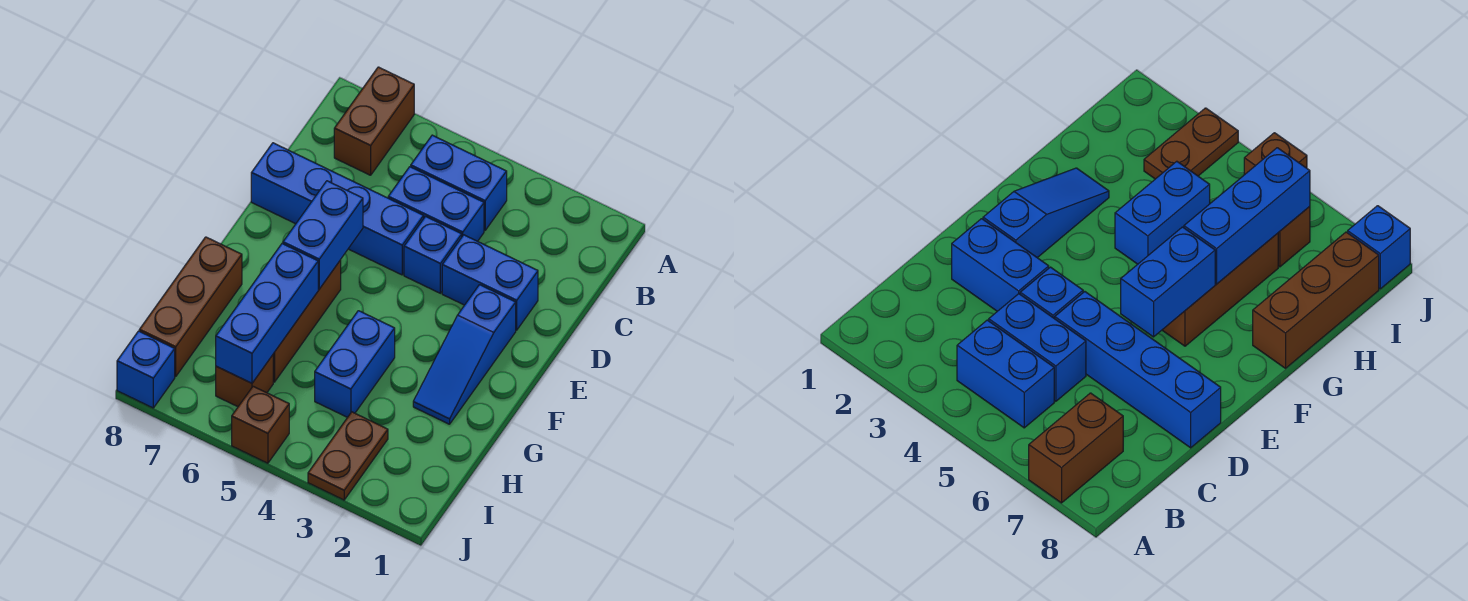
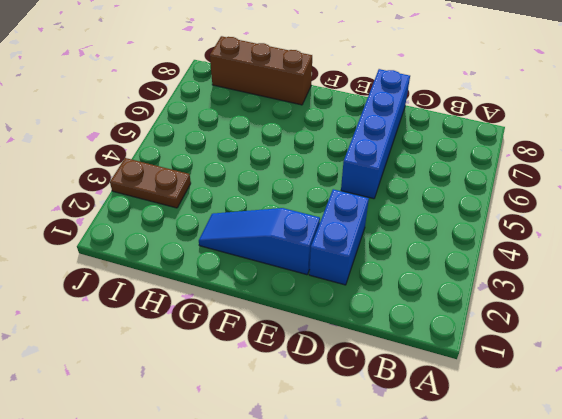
none -> brown 1x2 brick [334,67,414,175]
none -> blue 1x2 brick [411,135,507,230]
none -> blue 1x2 brick [388,167,484,241]

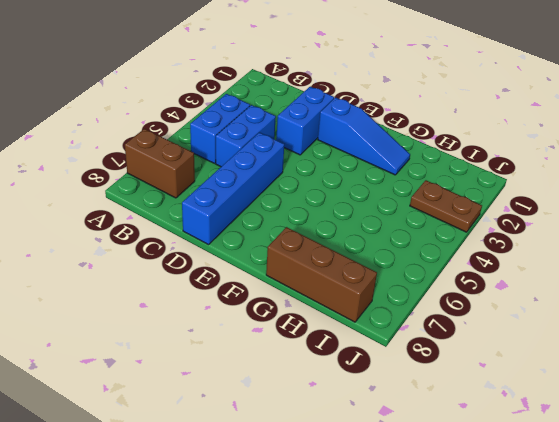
none -> blue 1x1 brick [404,216,462,293]
none -> brown 1x3 brick [273,260,341,382]
none -> blue 1x2 brick [315,311,395,417]

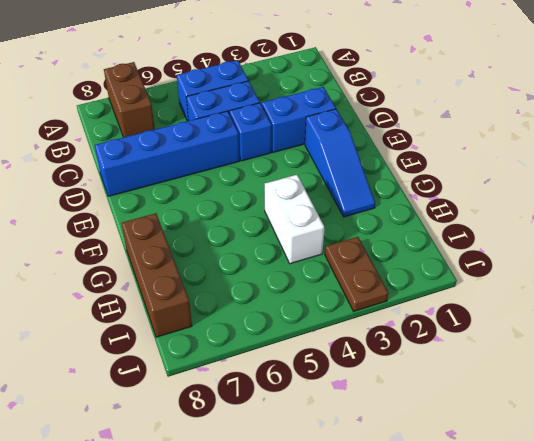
white 1x2 brick [265,175,324,264] -> blue 1x2 brick [315,311,395,417]
none -> brown 1x3 brick [273,260,341,382]
none -> brown 1x1 brick [216,355,273,407]
none -> brown 1x1 brick [232,386,289,463]

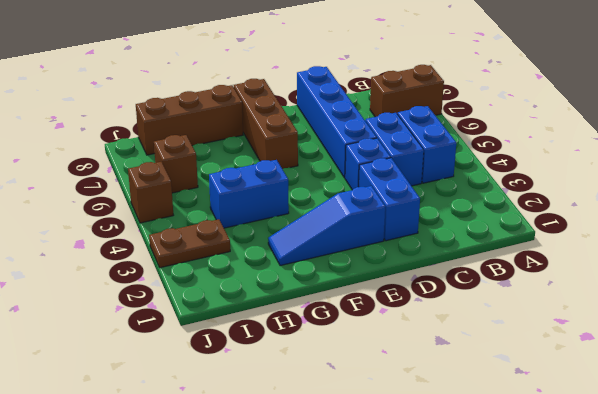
brown 1x3 brick [234,79,298,169] -> brown 1x3 brick turned to [273,260,341,382]
none -> blue 1x1 brick [117,331,175,408]
none -> blue 1x2 brick [283,181,363,289]
none -> blue 1x3 brick [216,243,318,383]

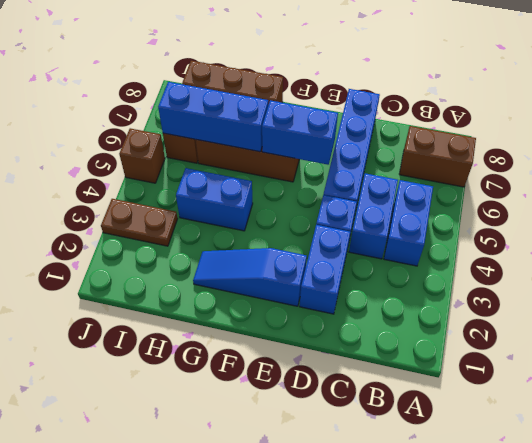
none -> blue 1x1 brick [117,331,175,408]

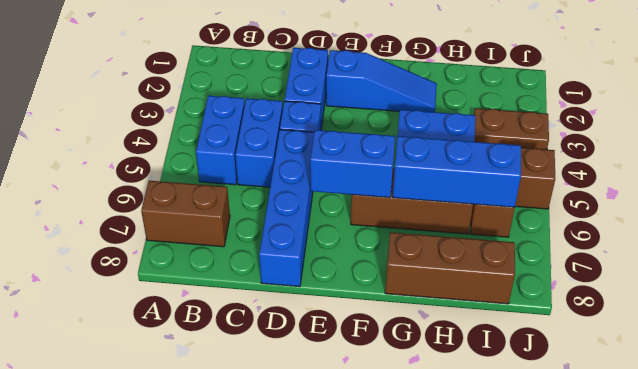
none -> blue 1x1 brick [117,331,175,408]

